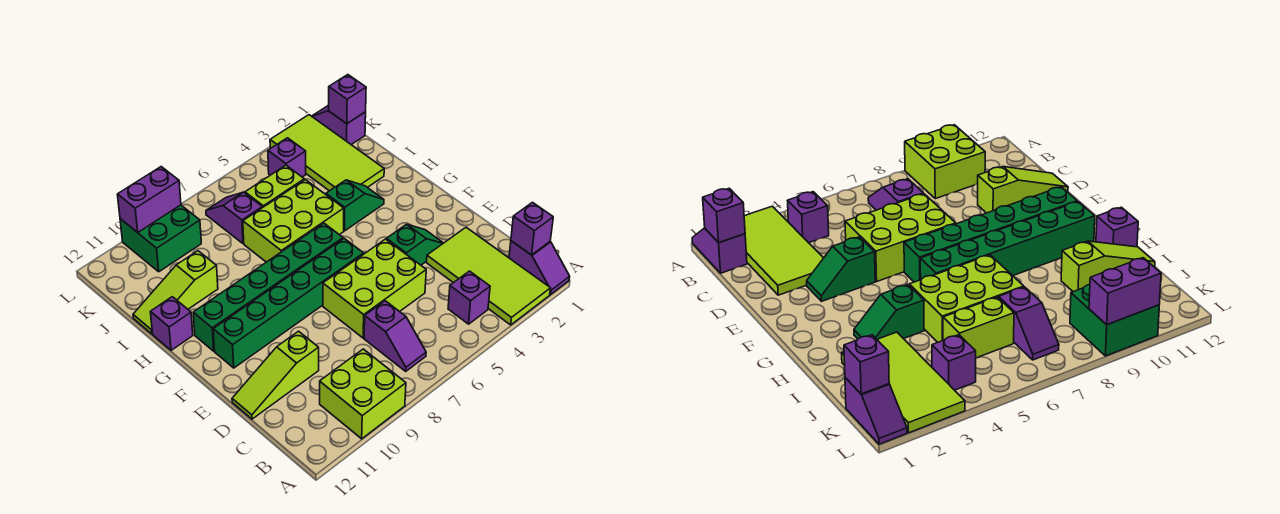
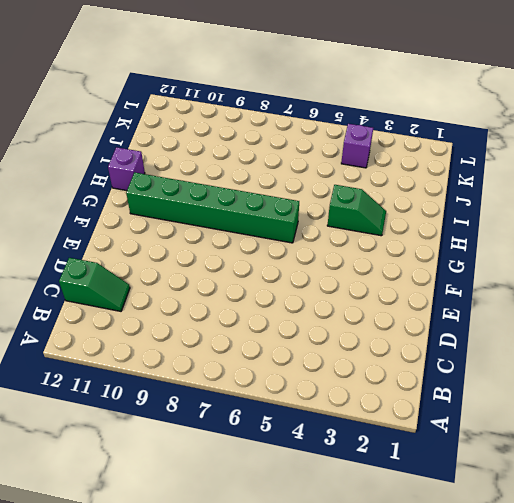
green 1x2 slope [59,258,130,311] -> green 1x2 slope moved to [386,224,443,265]
none -> purple 1x2 slope [509,241,570,295]
none -> lime 2x4 tile [427,227,551,325]
none -> lime 2x2 brick [320,349,406,439]

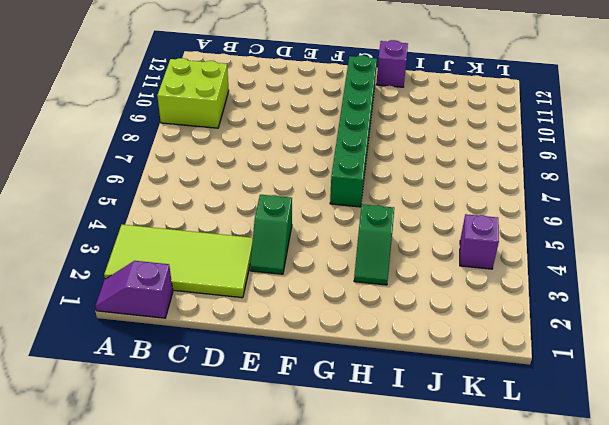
none -> purple 1x1 brick [448,271,490,324]
none -> purple 1x2 slope [364,301,426,371]
none -> lime 2x3 brick [323,239,426,338]

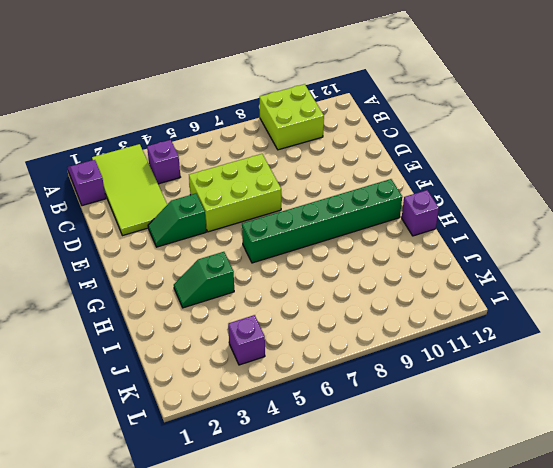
none -> purple 1x2 slope [364,301,426,371]
none -> lime 1x3 slope [232,331,319,419]
none -> green 1x6 brick [213,239,364,368]

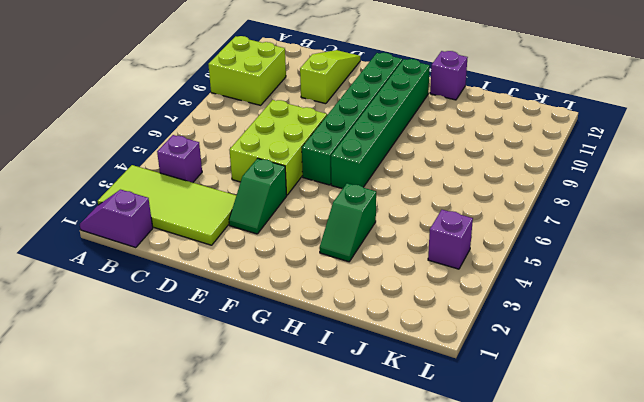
none -> purple 1x2 slope [364,301,426,371]
none -> lime 2x3 brick [243,180,344,262]
none -> lime 2x4 tile [270,115,384,191]

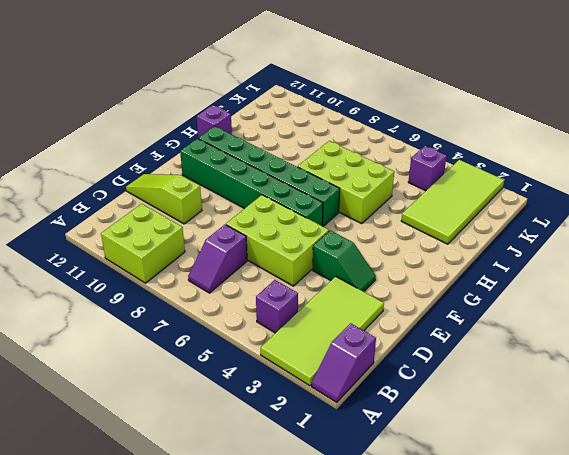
none -> green 1x2 slope [326,180,384,231]
none -> lime 1x3 slope [133,251,218,334]
none -> lime 1x2 brick [245,165,304,208]

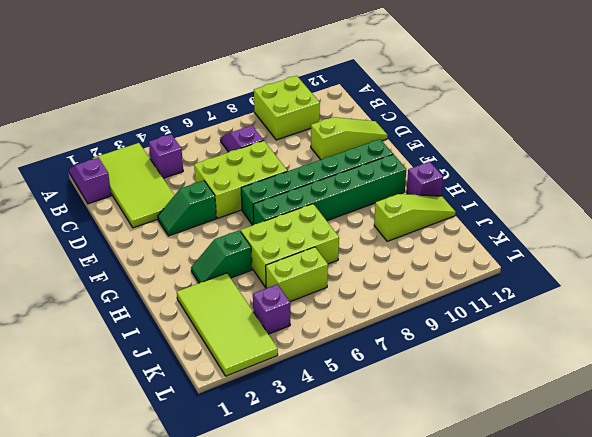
none -> purple 1x2 slope [206,192,262,243]
none -> purple 1x2 slope [312,105,366,145]
none -> green 2x2 brick [120,205,201,272]

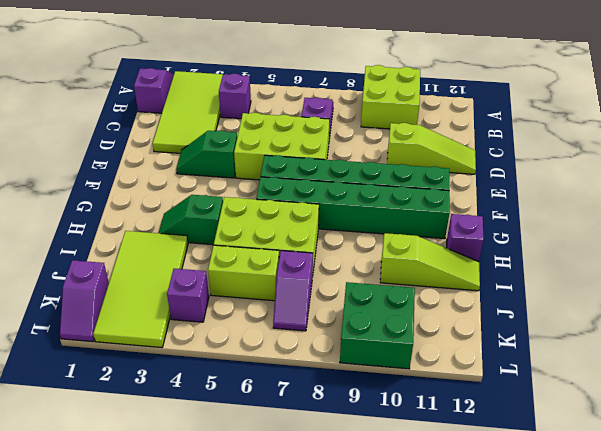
none -> purple 1x1 brick [511,202,553,255]
none -> purple 1x1 brick [329,75,366,124]
none -> purple 1x2 brick [117,167,181,233]

